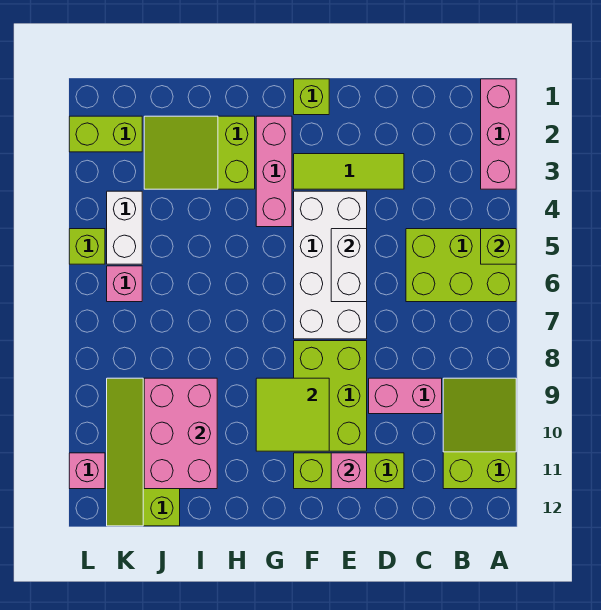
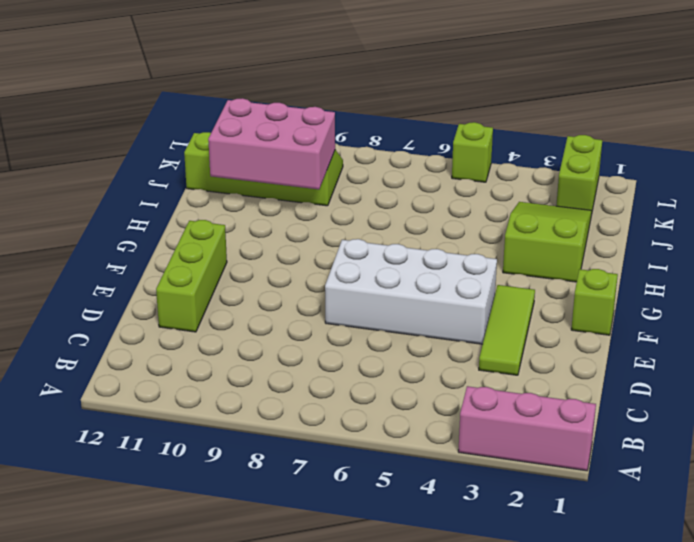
none -> lime 2x3 brick [406,229,516,302]
none -> lime 2x3 slope [443,378,516,489]
none -> pink 1x2 brick [369,378,442,414]

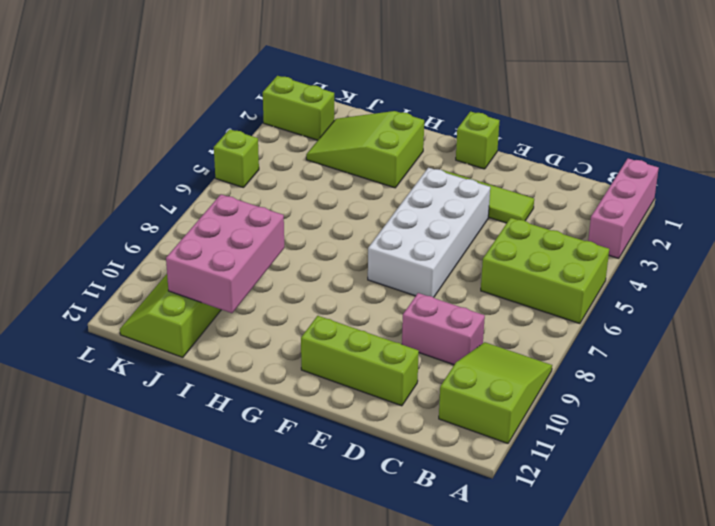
none -> lime 2x3 brick [294,341,367,451]
none -> pink 1x3 brick [256,116,292,227]
none -> white 1x2 brick [107,191,142,264]

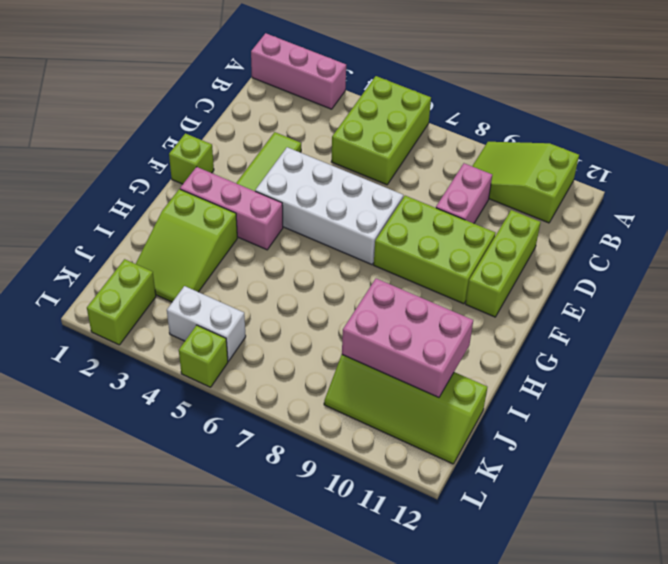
none -> pink 1x1 brick [107,266,142,302]
none -> pink 1x1 brick [69,453,105,489]
none -> lime 1x1 brick [481,229,516,264]

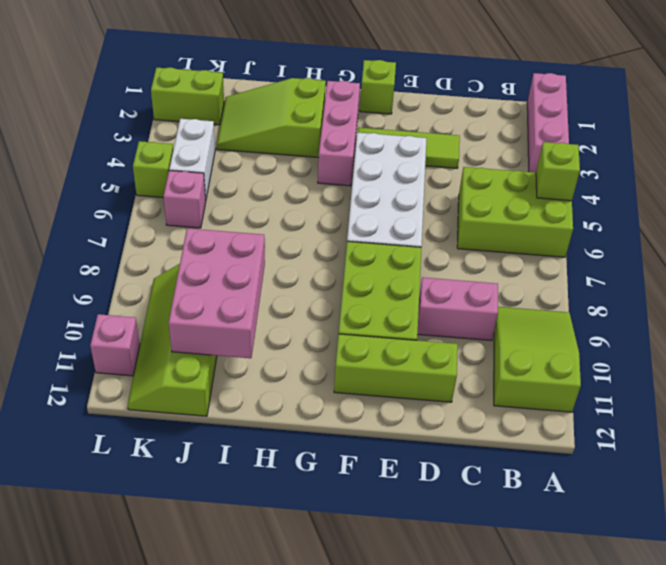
none -> white 1x2 brick [331,229,367,302]
none -> pink 1x1 brick [331,453,367,489]
none -> lime 2x2 tile [256,378,329,451]

